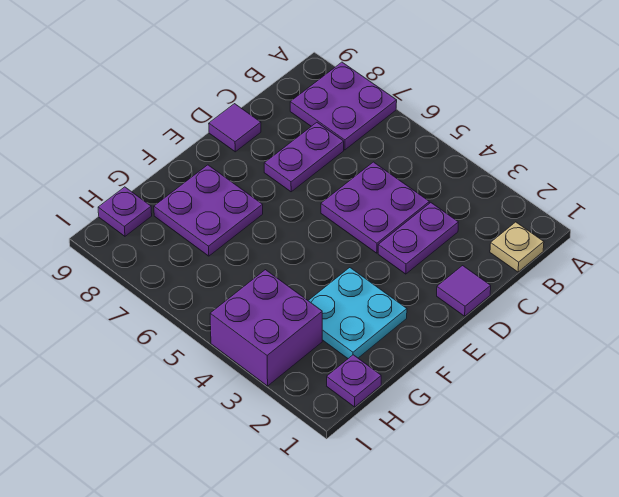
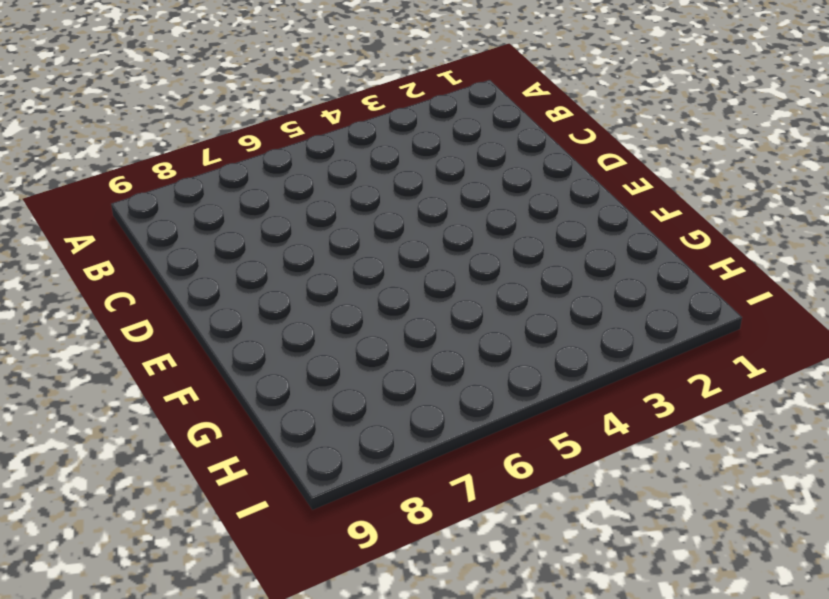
none -> purple 2x2 plate [290,62,397,150]
none -> tan 1x1 plate [490,222,544,272]
none -> purple 1x2 plate [378,203,459,274]

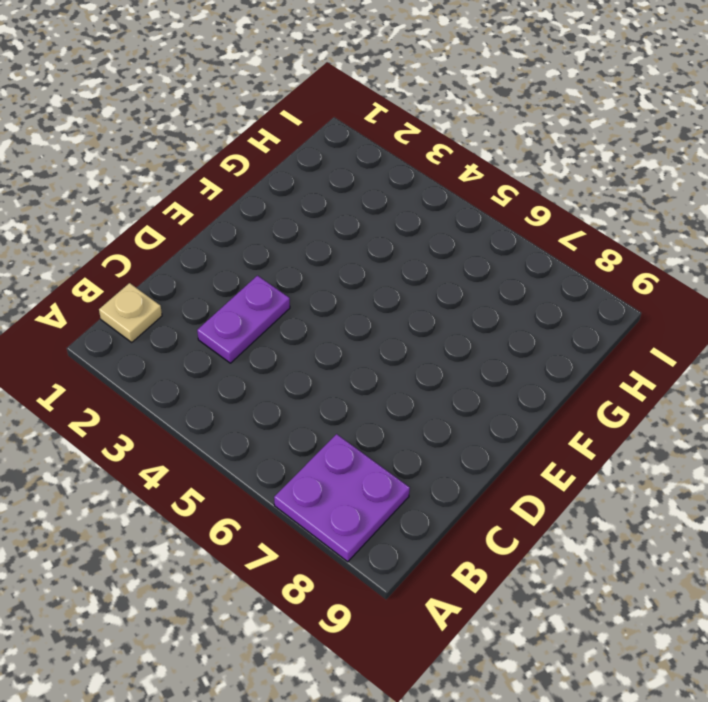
none -> purple 2x2 plate [321,162,429,253]
none -> purple 1x2 plate [264,123,344,192]
none -> purple 1x1 tile [437,266,491,316]

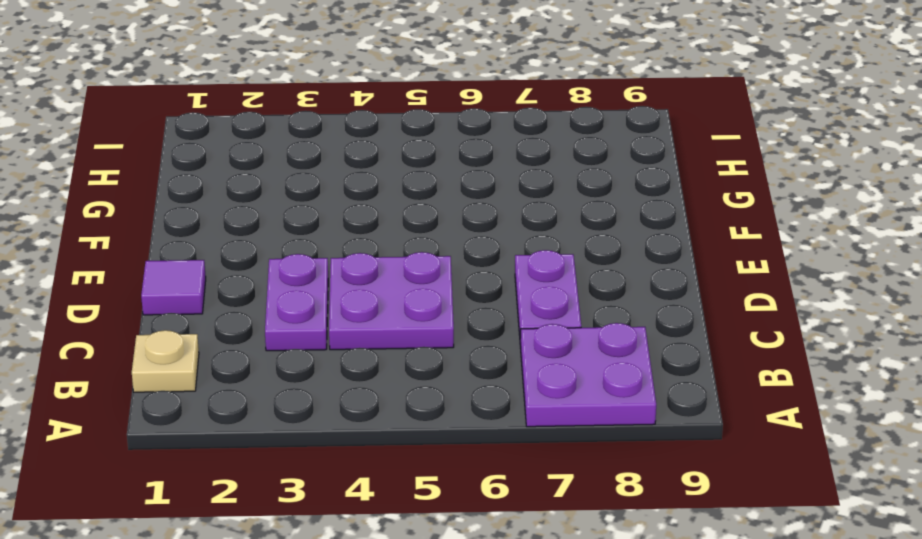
none -> purple 1x1 tile [209,104,261,152]
none -> cyan 2x2 plate [308,268,407,358]
none -> purple 2x2 plate [154,165,263,256]

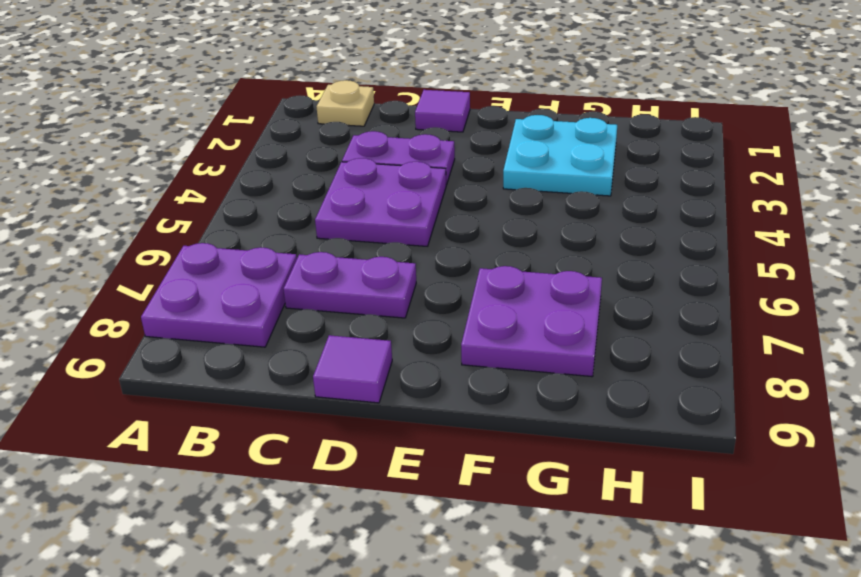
none -> purple 1x1 plate [327,355,381,407]
none -> purple 2x2 brick [210,270,322,386]
none -> purple 1x1 plate [98,187,152,236]

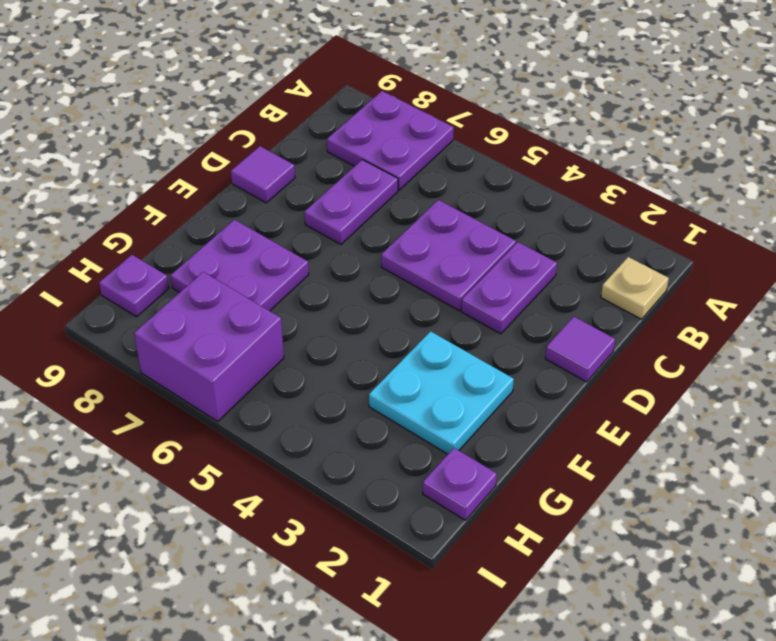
purple 2x2 brick [134,272,284,421] -> purple 2x2 brick moved to [210,270,322,386]

